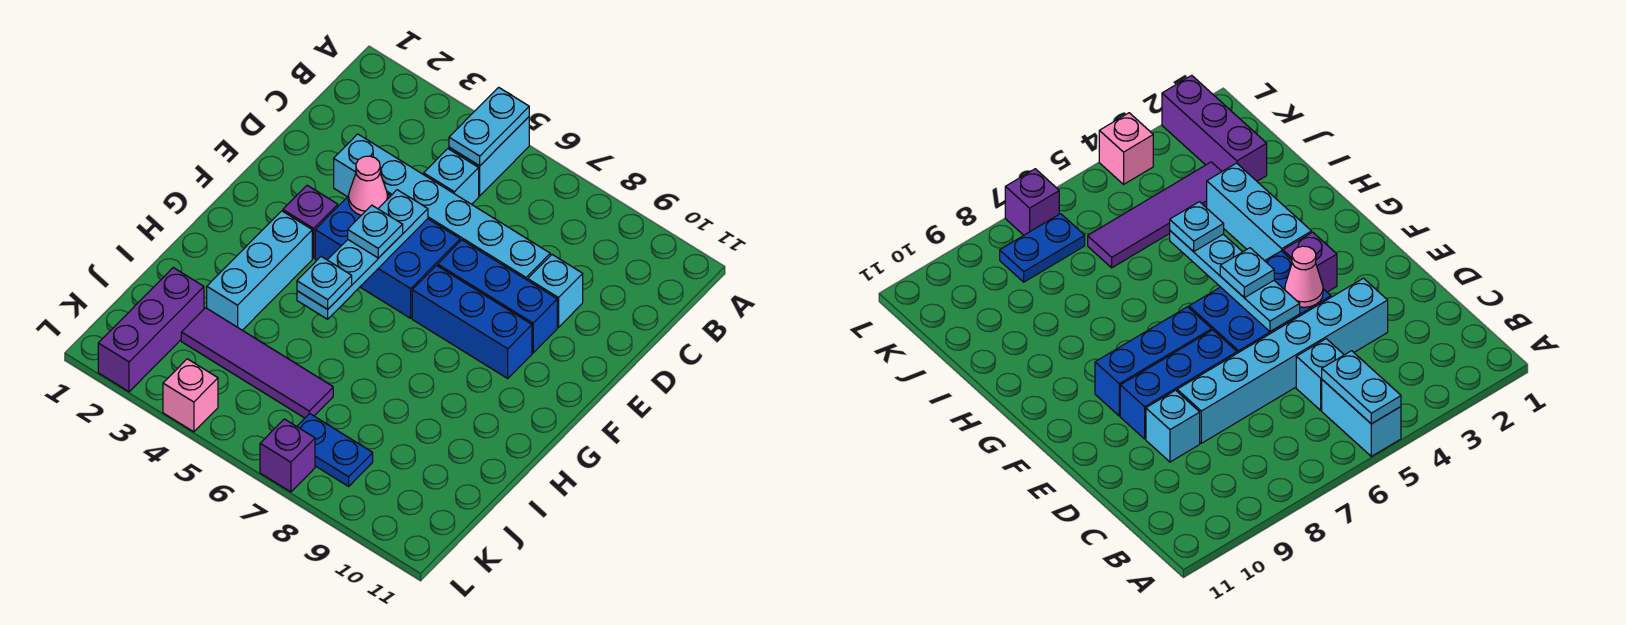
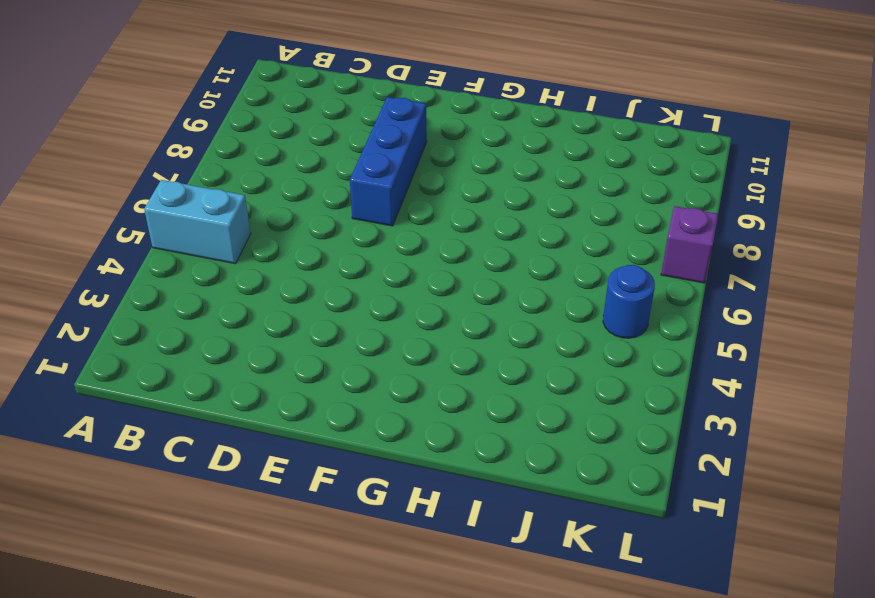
blue 1x1 round brick [603,265,655,338] -> none
none -> cyan 1x1 brick [424,149,479,204]
none -> cyan 1x6 brick [334,134,550,280]
none -> cyan 1x1 brick [528,255,583,327]

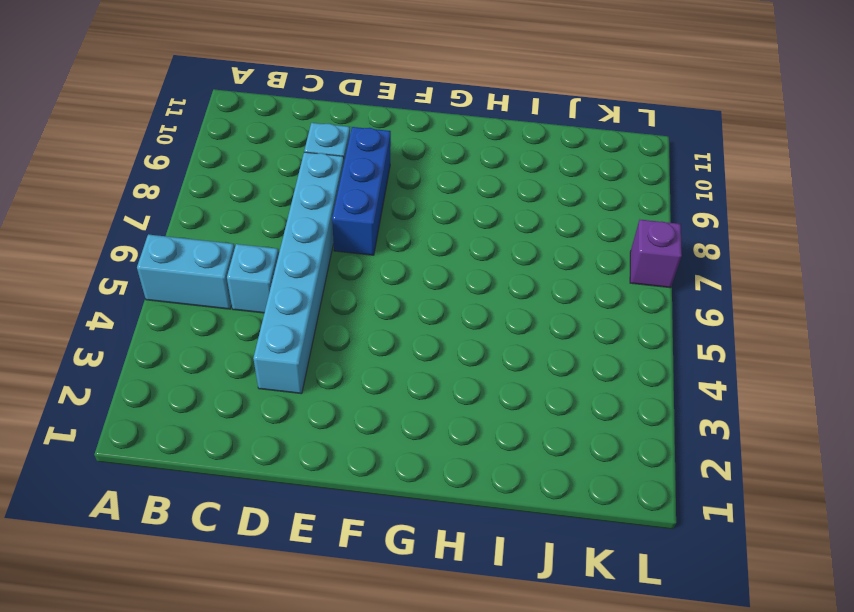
none -> blue 2x3 brick [315,194,460,318]
none -> purple 1x1 brick [283,185,338,258]
none -> blue 1x3 brick [412,266,532,378]

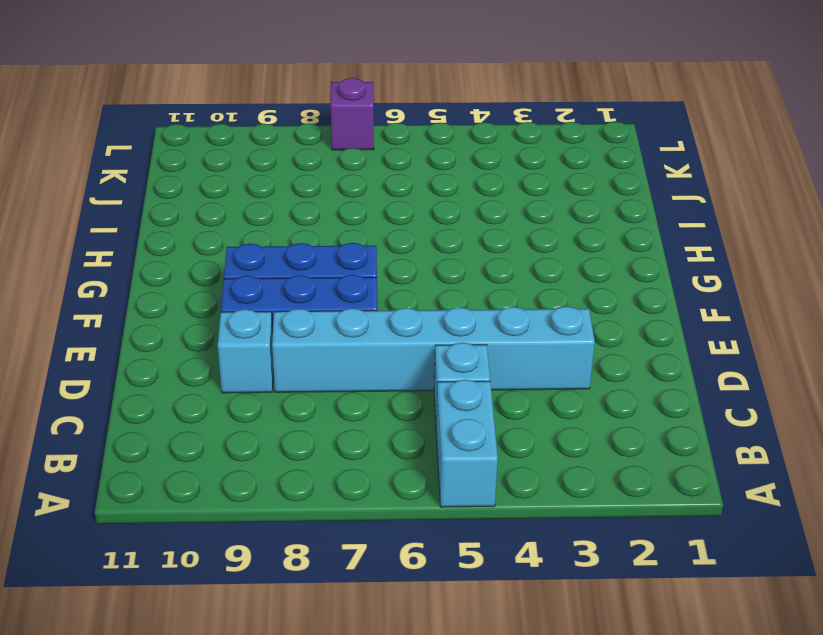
none -> blue 2x3 brick [315,194,460,318]
none -> purple 1x1 brick [283,185,338,258]
none -> cyan 1x3 brick [207,211,312,330]

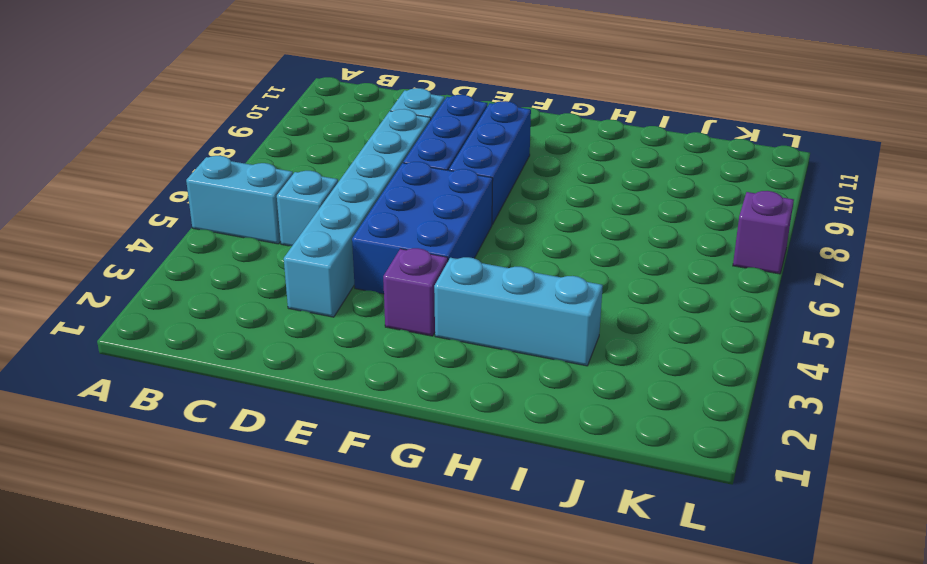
none -> purple 1x3 brick [98,268,204,392]
none -> purple 1x4 tile [181,308,333,418]
none -> blue 1x2 plate [297,414,373,486]

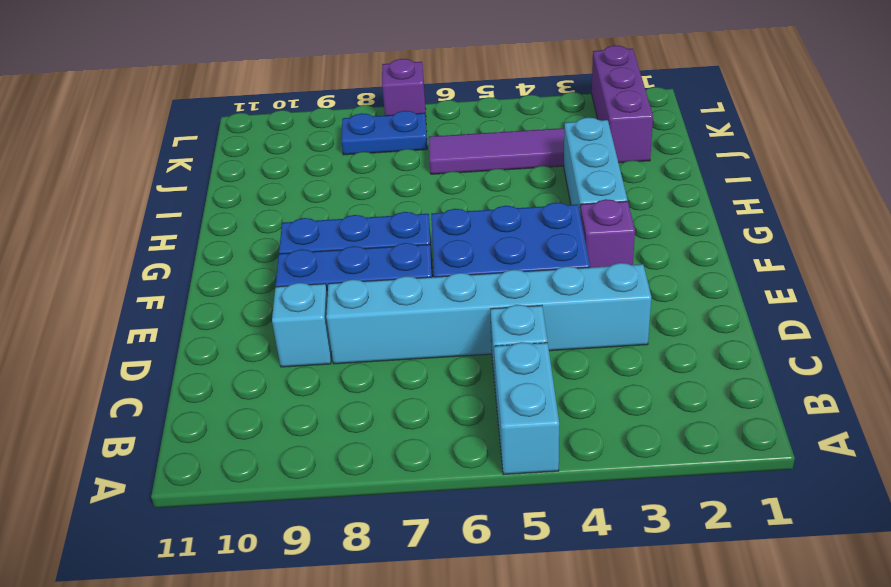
none -> pink 1x1 brick [163,359,218,432]
none -> cyan 1x2 plate [449,87,529,166]
none -> pink 1x1 cone [348,156,388,215]

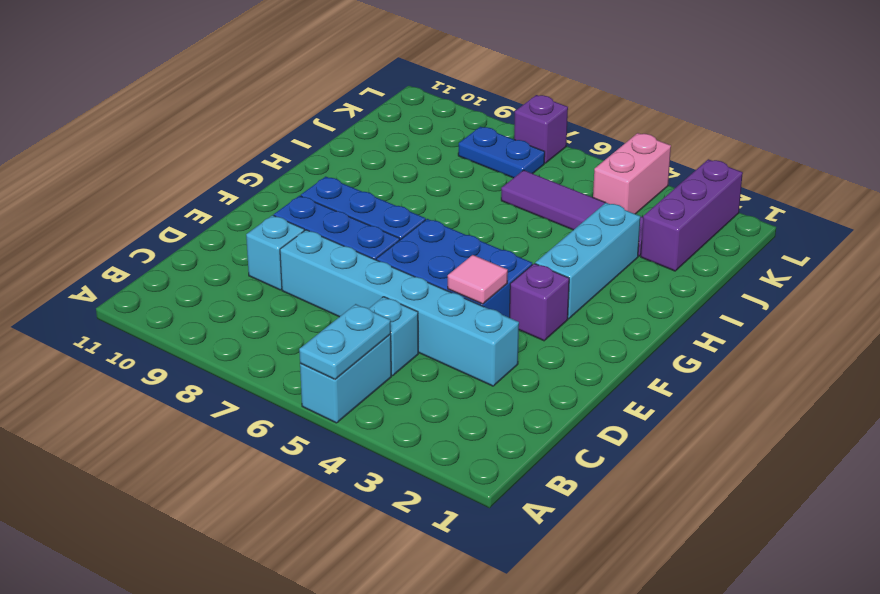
pink 1x1 tile [448,255,508,304] -> pink 1x1 cone [348,156,388,215]
pink 1x2 brick [593,133,671,214] -> pink 1x1 brick [163,359,218,432]
none -> cyan 1x4 plate [297,190,428,319]
none -> cyan 1x1 plate [348,205,403,258]
none -> cyan 1x1 plate [297,257,352,309]

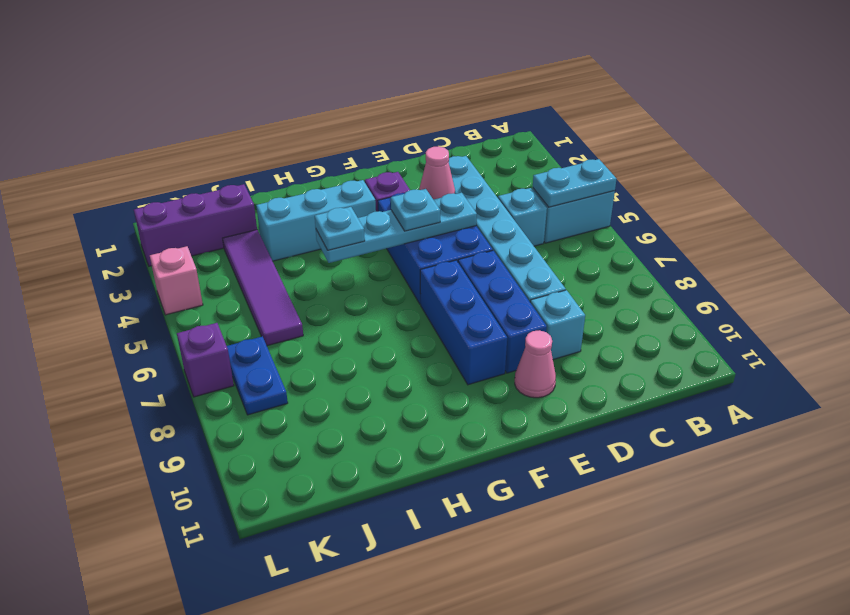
pink 1x1 cone [515,330,556,398] -> none

